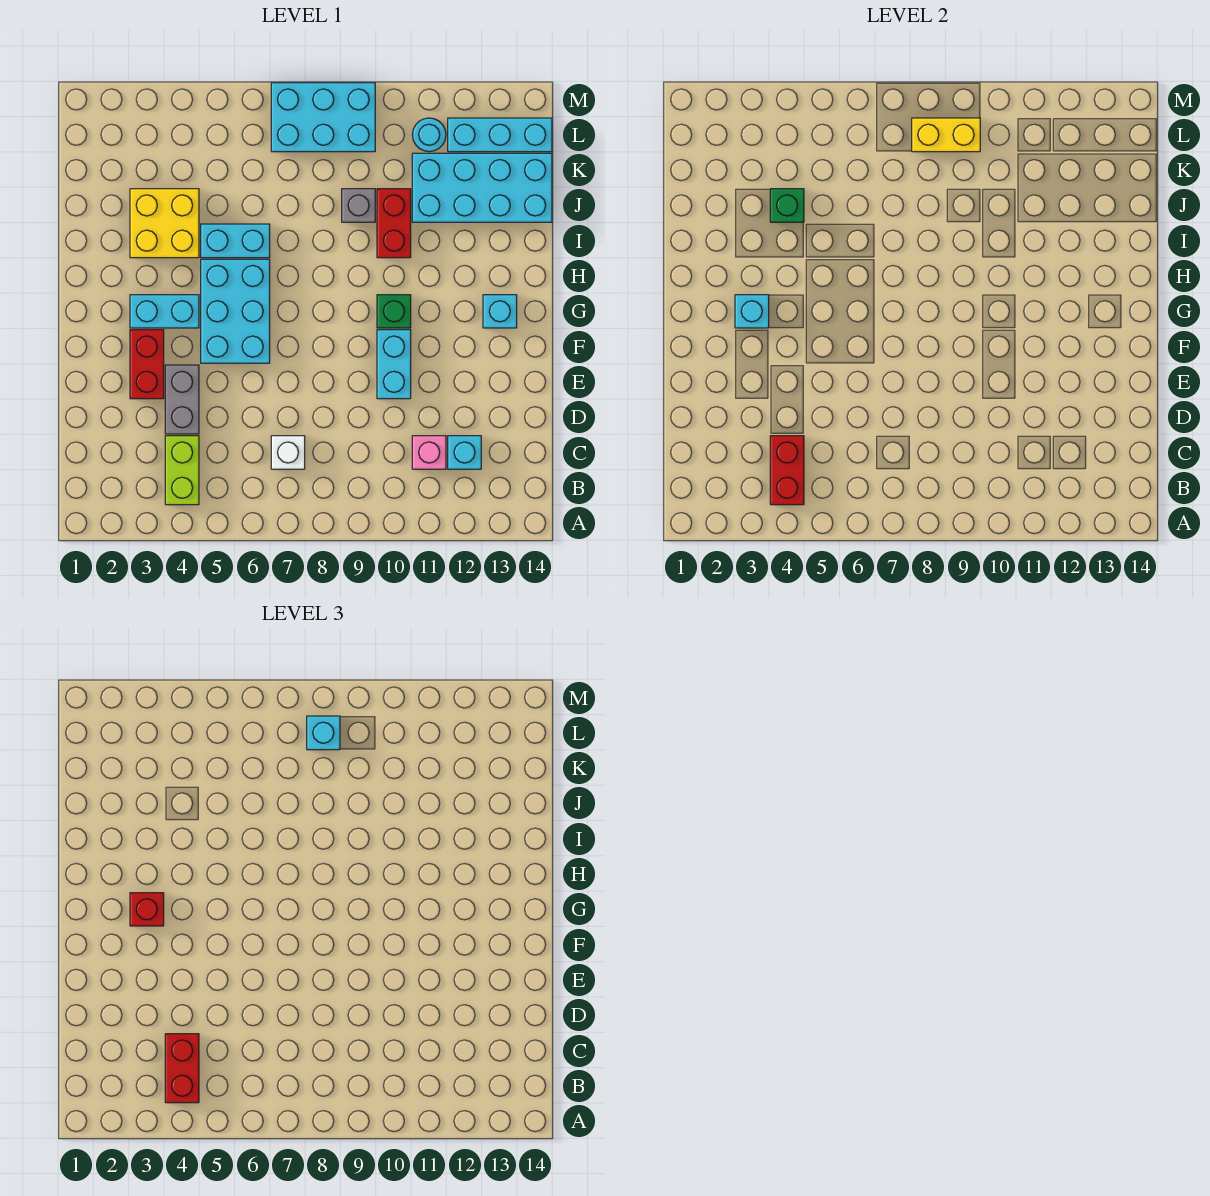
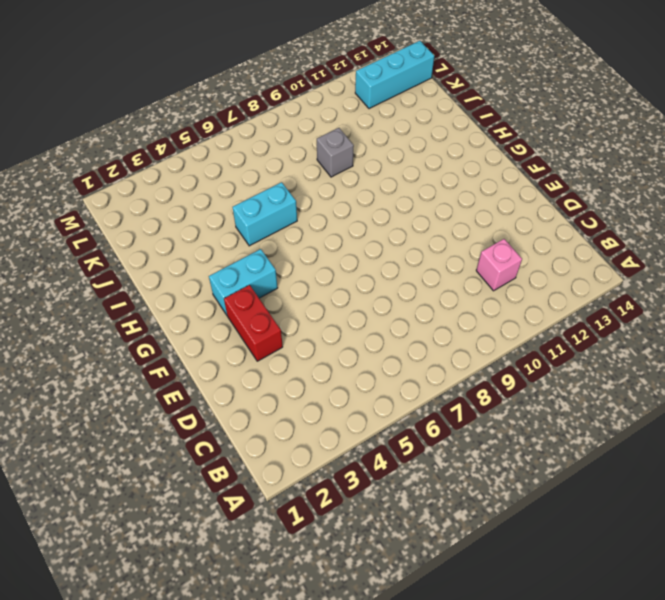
none -> lime 1x2 brick [165,436,199,505]
none -> white 1x1 brick [271,436,305,469]
none -> cyan 1x1 brick [448,436,481,469]

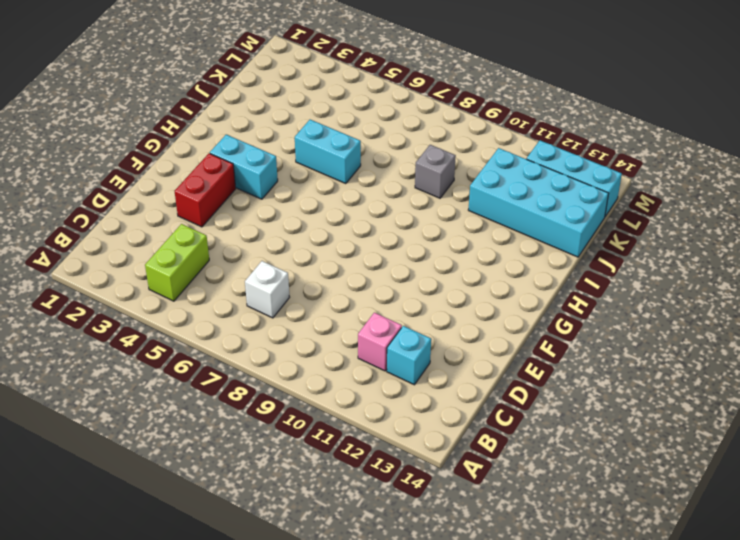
none -> grey 1x2 brick [165,365,199,434]
none -> cyan 1x2 brick [377,330,411,399]
none -> cyan 2x3 brick [201,259,270,363]

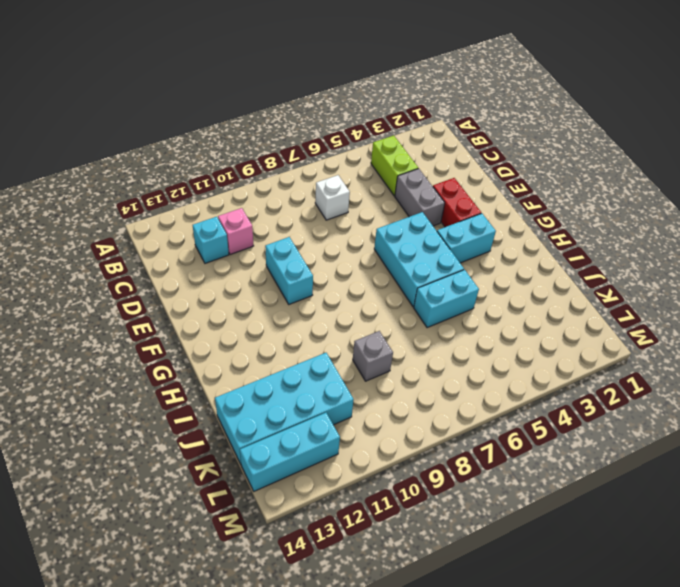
none -> green 1x1 brick [377,295,411,328]
none -> cyan 1x1 brick [483,295,517,328]
none -> yellow 2x2 brick [130,189,199,258]

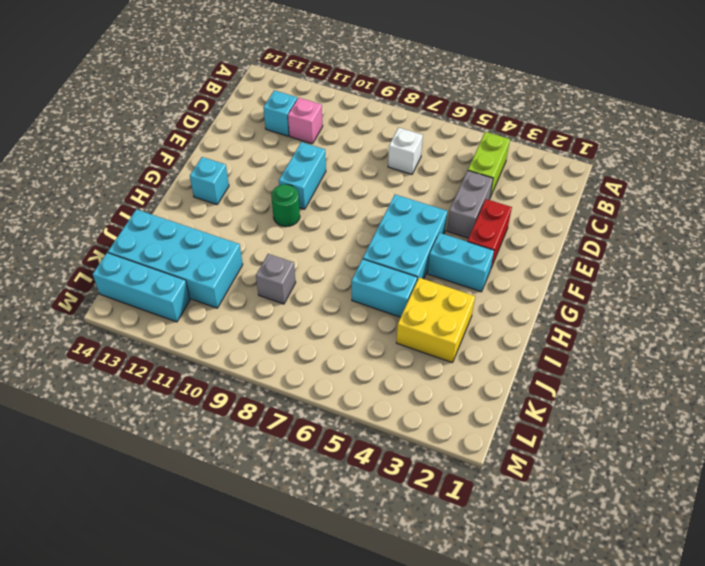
green 1x1 round brick [271,184,300,227] -> green 1x1 brick [377,295,411,328]
none -> red 1x2 brick [377,189,411,258]
none -> cyan 2x3 brick [271,83,375,152]
none -> cyan 1x1 round brick [412,118,446,152]

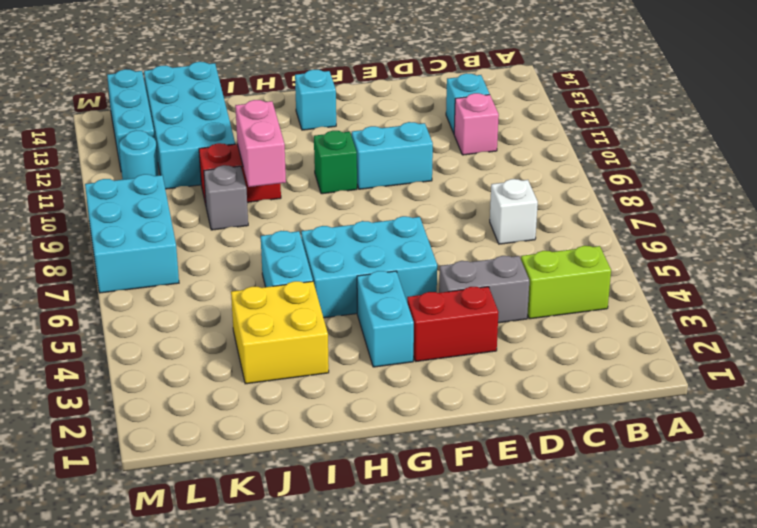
pink 1x2 brick [235,100,286,187] -> none
none -> red 1x2 brick [770,436,804,505]
none -> cyan 1x1 brick [735,295,769,328]
none -> green 1x1 brick [770,189,804,222]

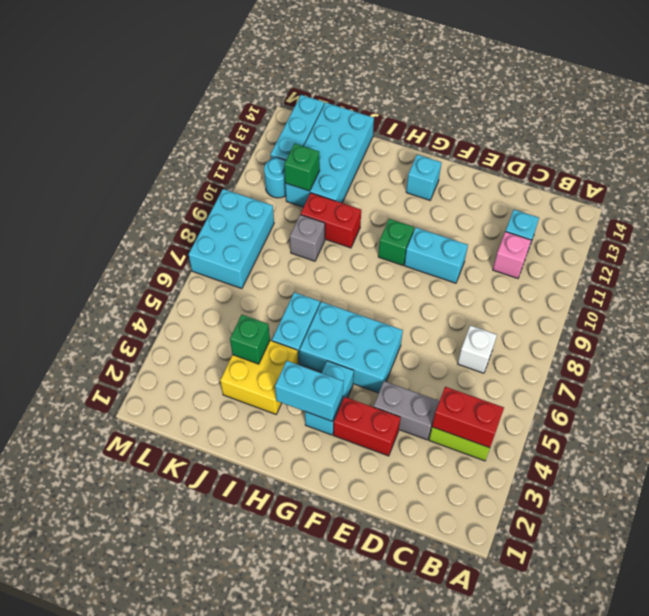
cyan 1x2 brick [275,361,343,421] -> cyan 1x1 brick [735,295,769,328]
green 1x1 brick [284,144,320,191] -> none
none -> yellow 1x2 brick [912,118,980,152]
none -> red 1x2 brick [165,1034,199,1103]
none -> red 1x1 brick [130,893,164,926]

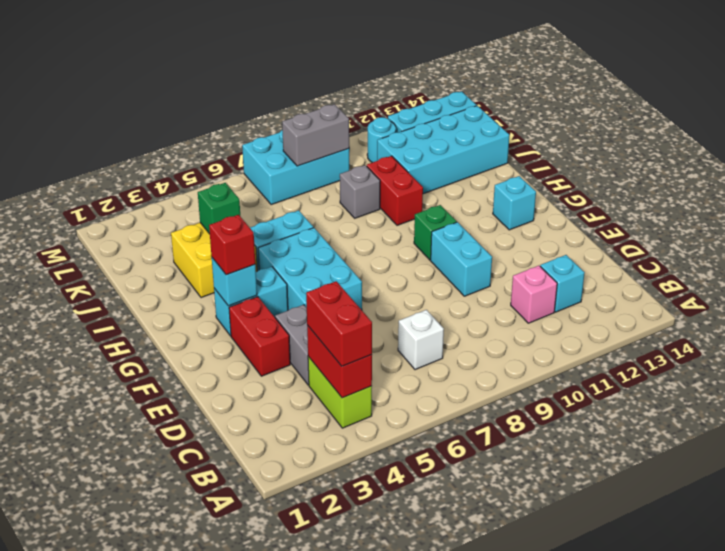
grey 1x2 brick [282,104,349,166] -> yellow 1x2 brick [912,118,980,152]
none -> cyan 1x1 brick [307,716,340,750]

